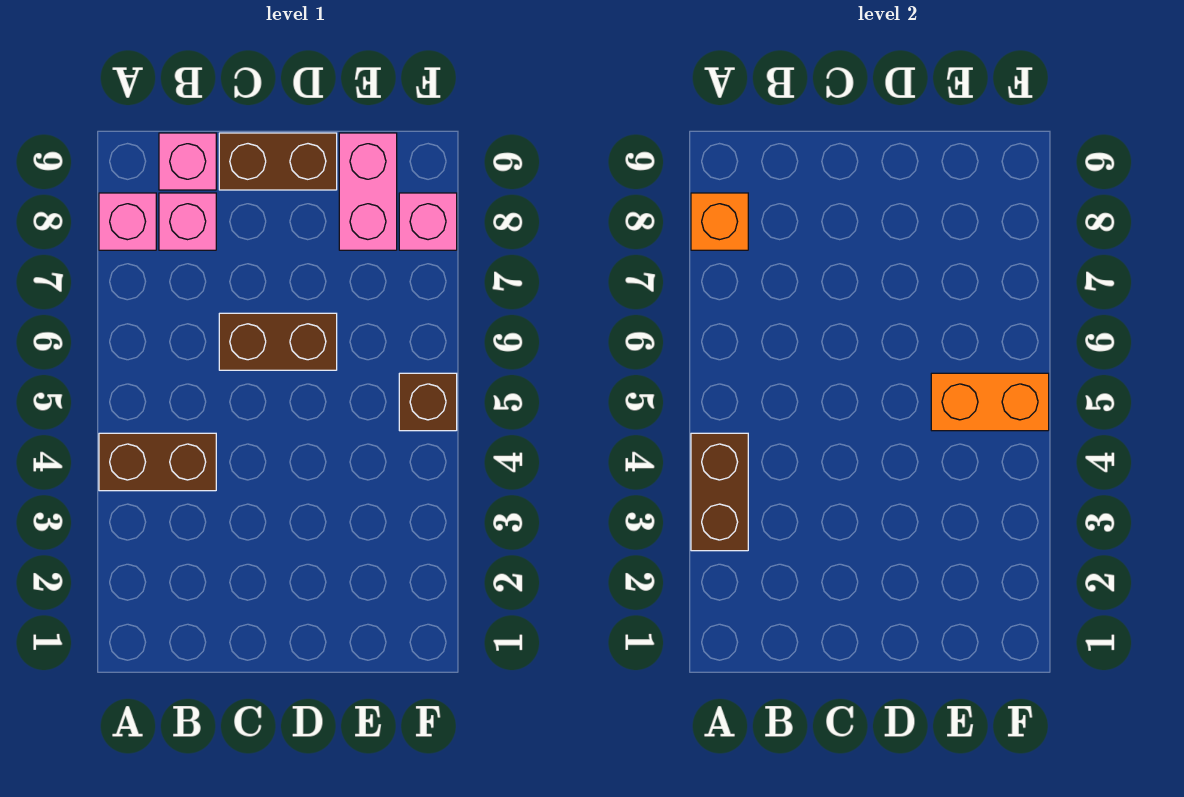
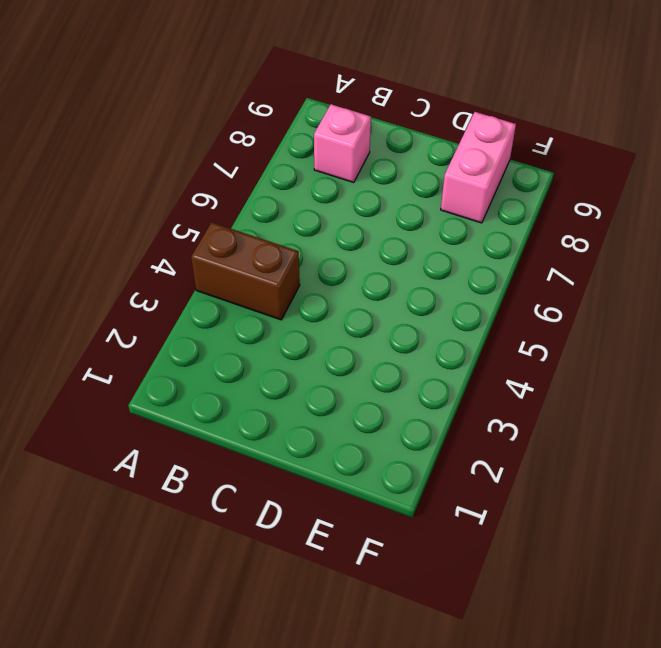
none -> pink 1x1 brick [99,193,156,250]
none -> pink 1x1 brick [159,133,216,190]
none -> brown 1x2 brick [219,313,337,370]

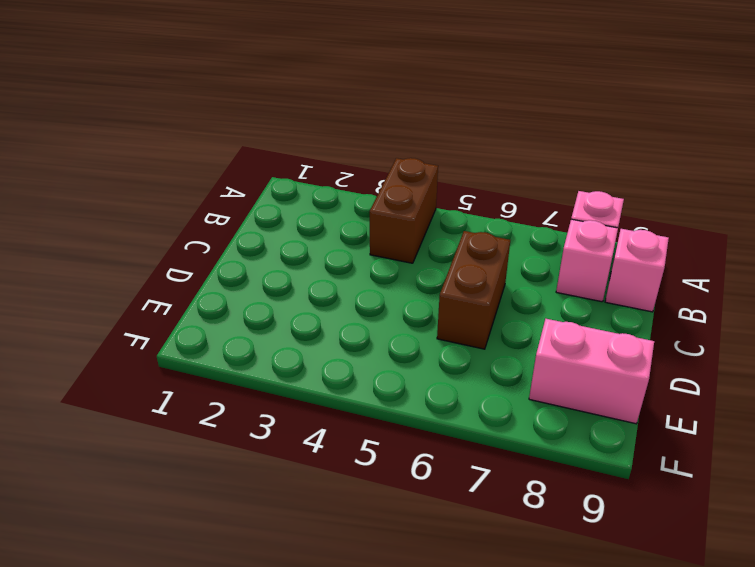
none -> brown 1x2 brick [219,133,337,190]
none -> brown 1x1 brick [399,373,457,431]
none -> pink 1x1 brick [399,193,457,250]

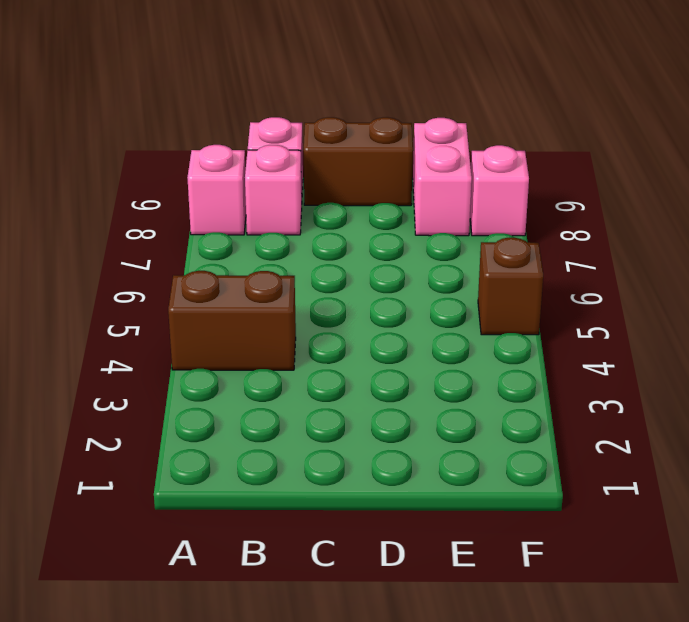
none -> brown 1x2 brick [219,313,337,370]
none -> brown 1x2 brick [691,433,748,551]
none -> orange 1x1 brick [691,193,748,250]

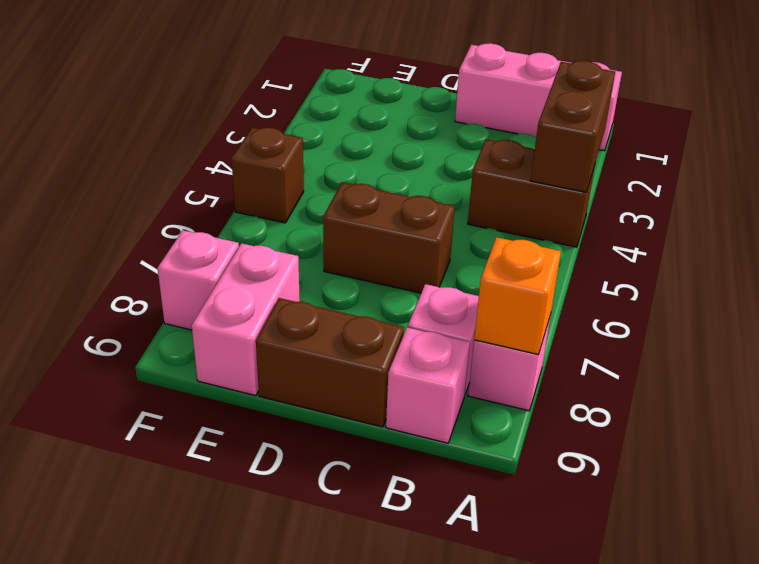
pink 1x3 brick [455,43,622,151] -> none
none -> orange 1x2 brick [931,373,1049,431]

